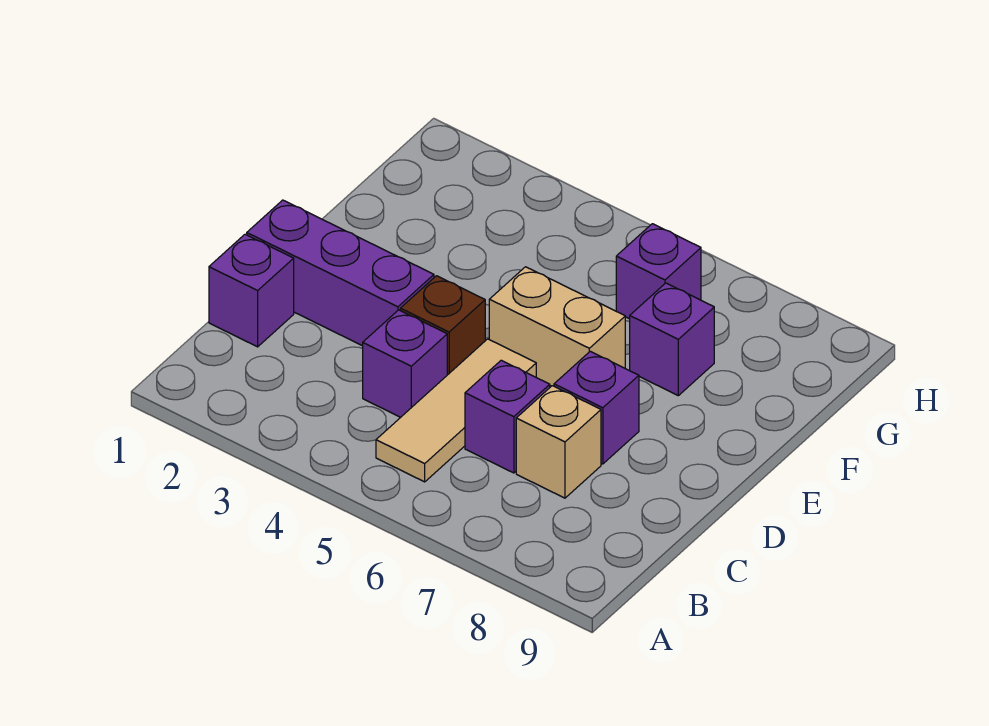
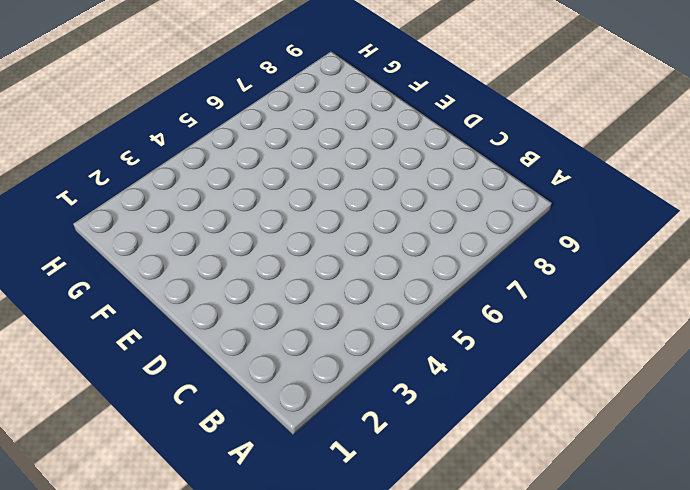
none -> tan 1x3 tile [376,339,536,482]
none -> purple 1x1 brick [209,234,294,347]

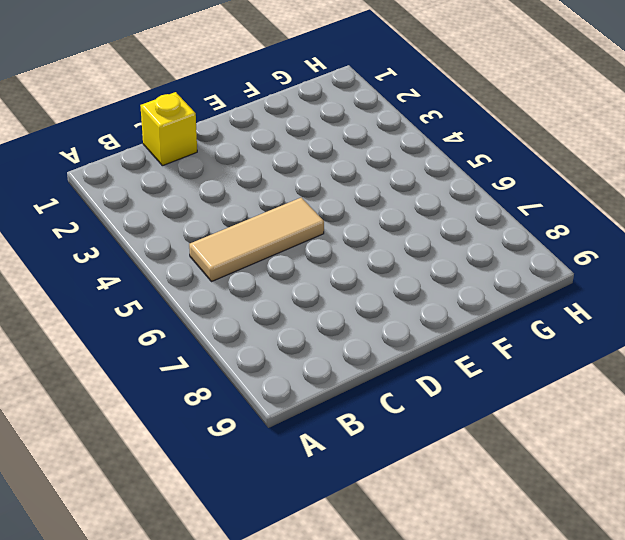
yellow 1x1 brick [140,92,197,166] -> purple 1x1 brick [209,234,294,347]
none -> purple 1x1 brick [363,310,447,417]
none -> purple 1x1 brick [465,360,550,473]

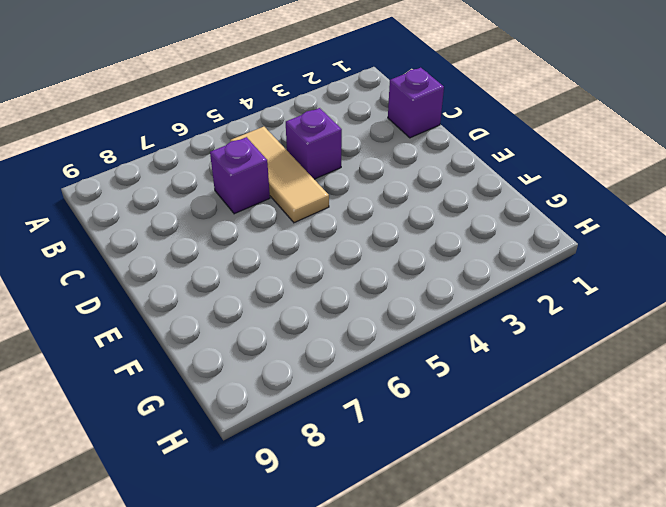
none -> tan 1x1 brick [516,386,601,498]
none -> purple 1x3 brick [247,200,434,346]

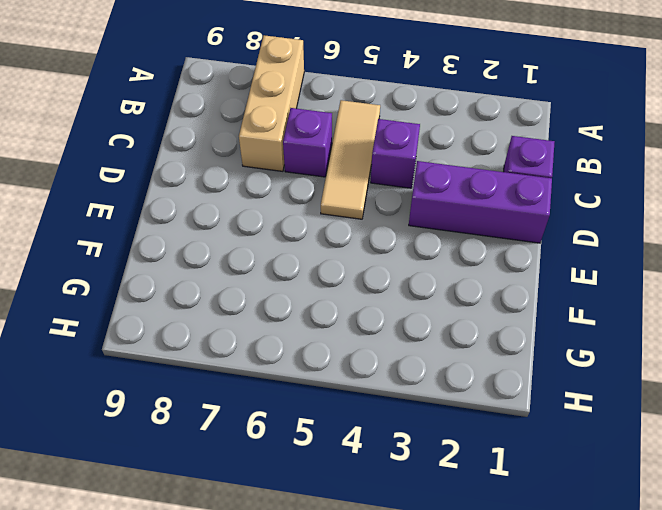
tan 1x3 brick [239,35,304,171] -> tan 1x1 brick [516,386,601,498]
none -> brown 1x1 brick [400,276,485,375]
none -> purple 1x1 brick [554,351,639,464]

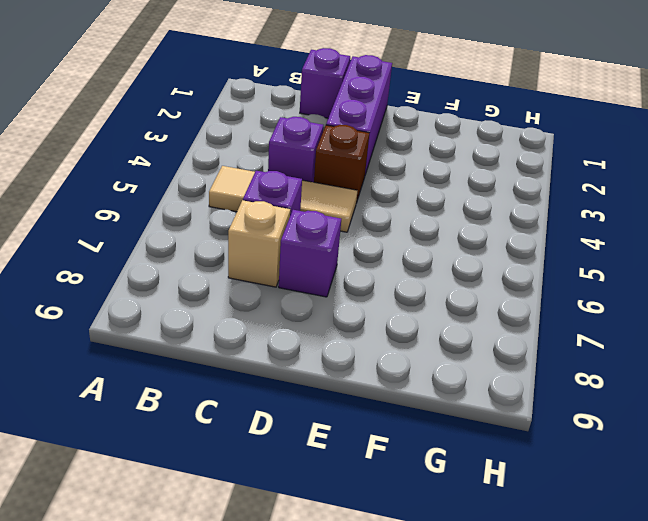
none -> tan 1x2 brick [489,267,625,386]
none -> purple 1x1 brick [630,283,714,396]

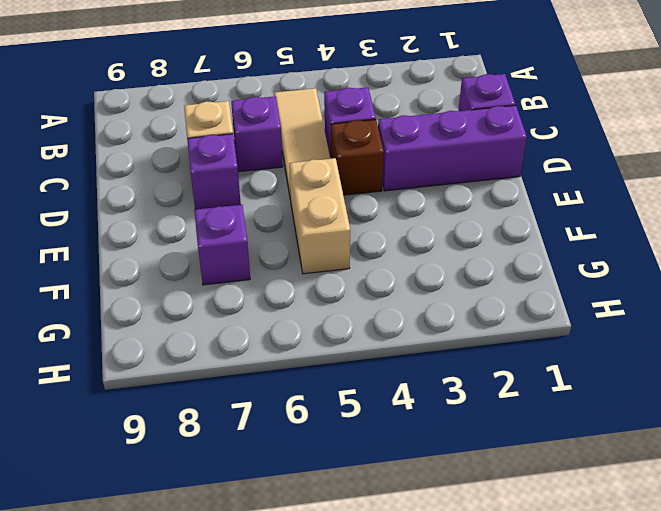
tan 1x2 brick [289,158,350,274] -> tan 1x2 brick turned to [489,267,625,386]
none -> purple 1x1 brick [616,224,701,319]

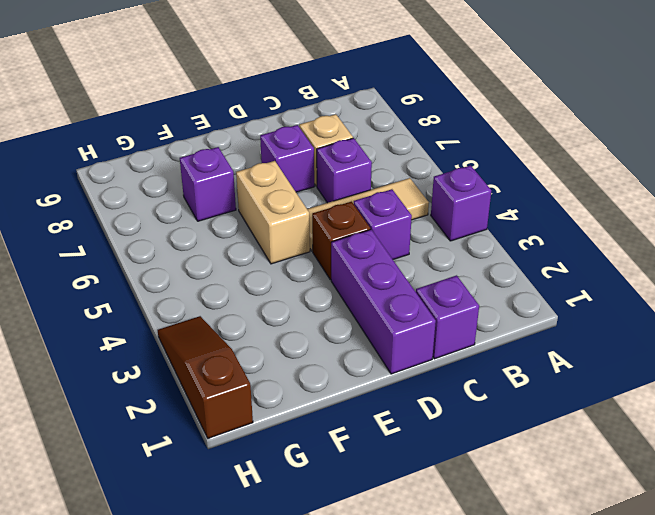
purple 1x1 brick [431,165,491,241] -> purple 1x1 brick moved to [616,224,701,319]
brown 1x3 slope [158,316,253,438] -> none

